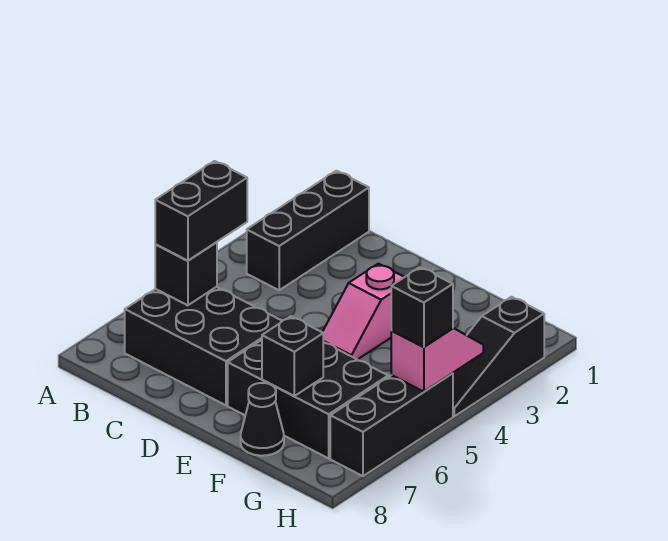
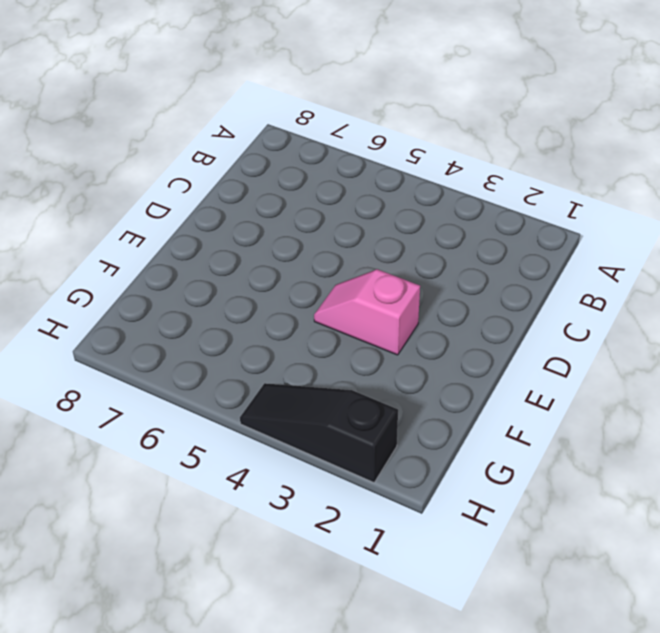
none -> black 1x3 brick [247,171,369,290]
none -> black 2x3 brick [125,287,282,405]
none -> black 2x3 brick [228,340,388,458]

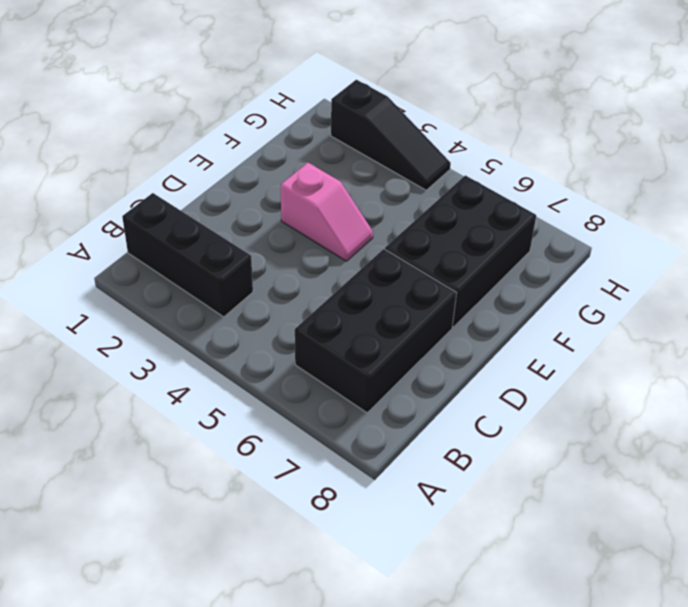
none -> black 1x1 cone [241,383,284,456]
none -> black 1x3 brick [330,373,453,476]
none -> black 1x1 brick [155,242,217,305]

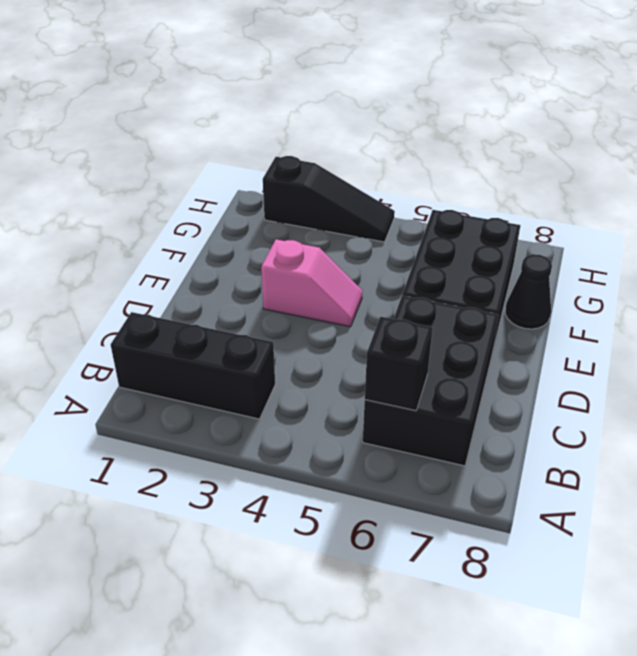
none -> black 1x3 brick [330,373,453,476]
none -> black 1x1 brick [262,316,323,396]
none -> pink 1x2 slope [391,328,483,392]

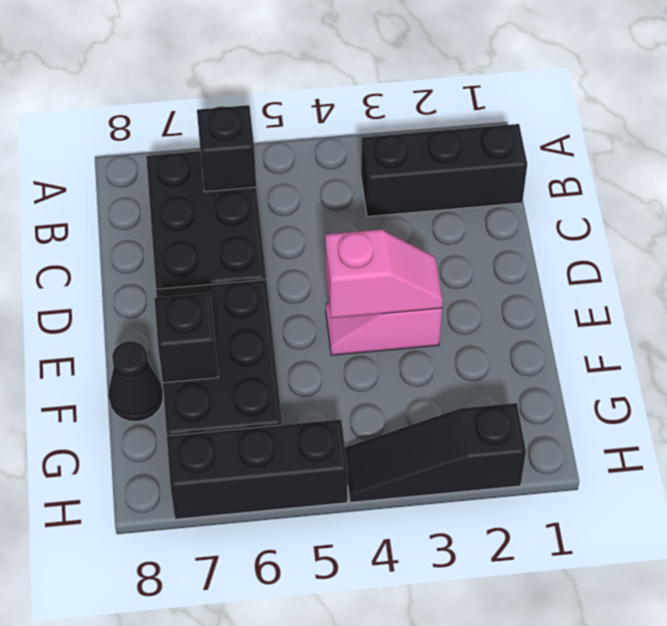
pink 1x2 slope [325,229,443,318] -> pink 1x2 slope moved to [391,328,483,392]
none -> black 1x2 brick [155,161,247,261]
none -> black 1x1 brick [391,267,453,347]

